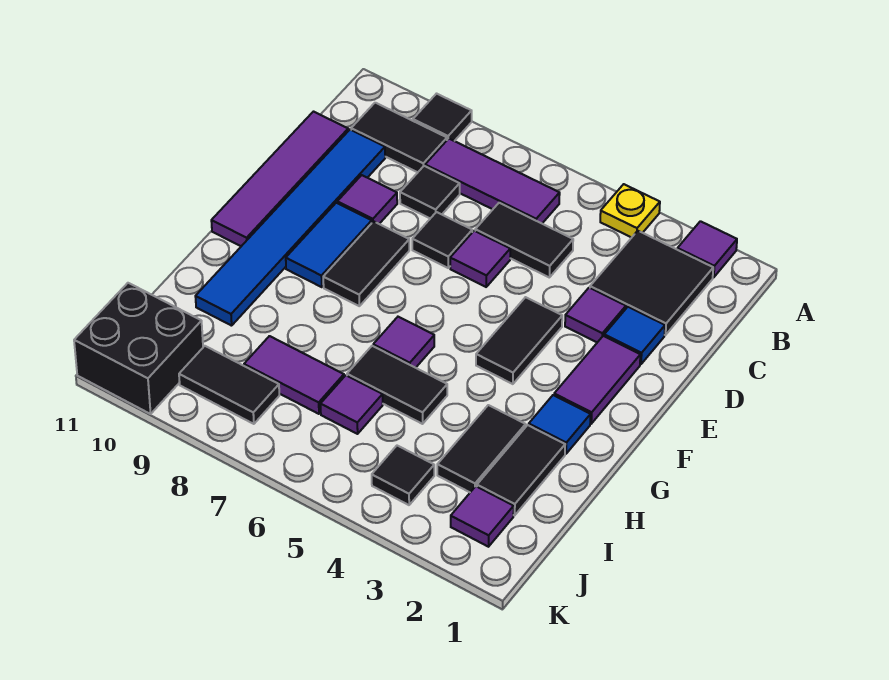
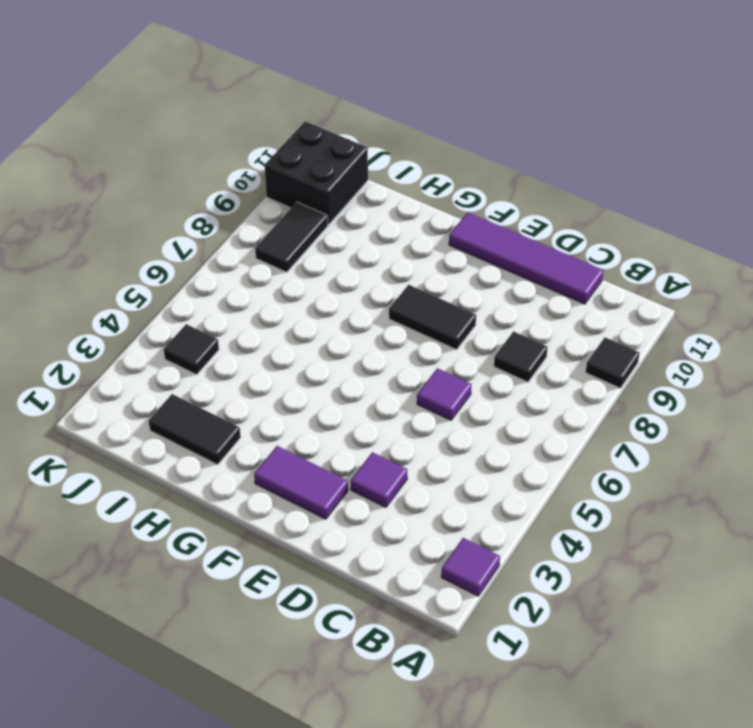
none -> yellow 1x1 plate [600,184,660,238]
none -> black 2x2 tile [590,231,713,335]
none -> purple 1x3 tile [425,139,560,223]
none -> black 1x2 tile [351,103,447,172]

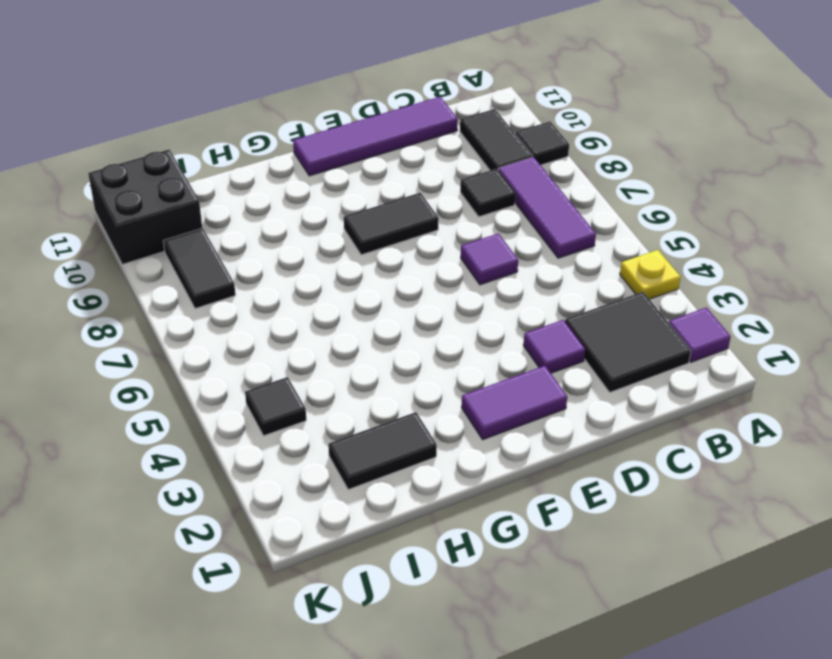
none -> black 1x2 tile [475,203,573,277]
none -> blue 1x6 tile [195,130,385,326]
none -> blue 1x1 tile [604,307,665,364]
none -> black 1x1 tile [412,212,472,268]

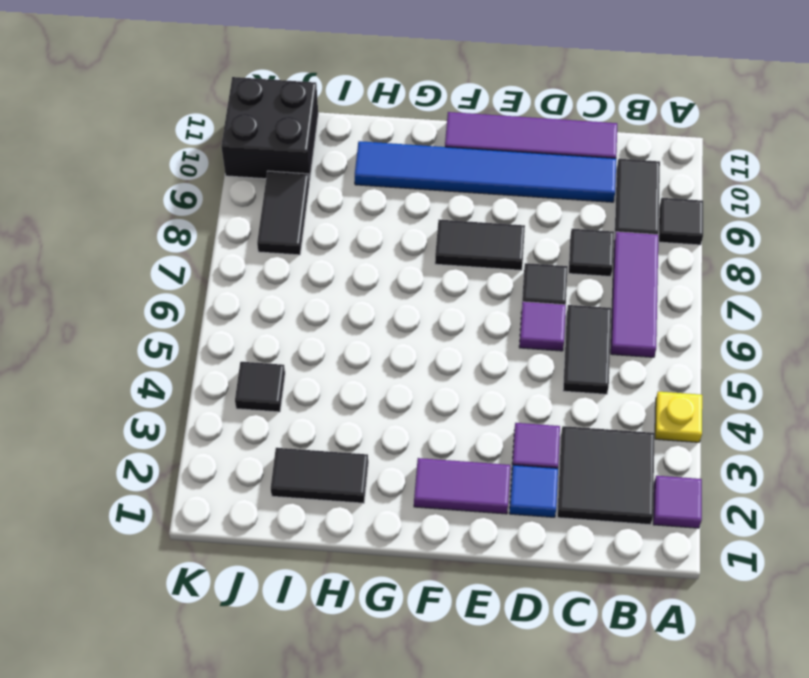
none -> purple 1x1 tile [337,175,397,224]
none -> black 1x2 tile [476,297,562,384]
none -> blue 1x2 tile [286,203,372,287]
none -> blue 1x1 tile [529,395,591,454]

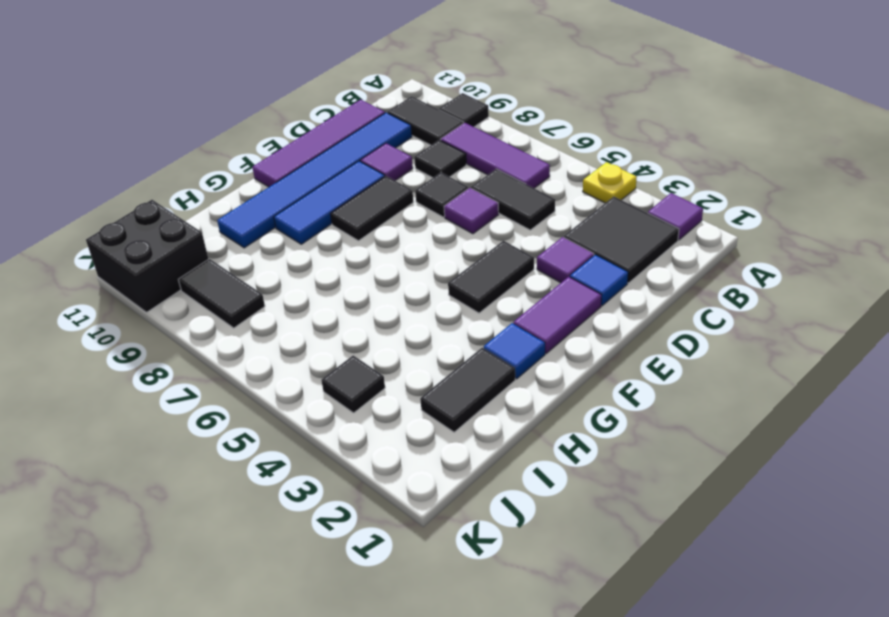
blue 1x3 tile [274,161,385,244] -> blue 1x2 tile [286,203,372,287]
none -> purple 1x1 tile [373,317,434,368]
none -> black 1x2 tile [437,405,526,492]
none -> black 1x2 tile [347,346,447,424]
none -> purple 1x1 tile [321,375,383,434]

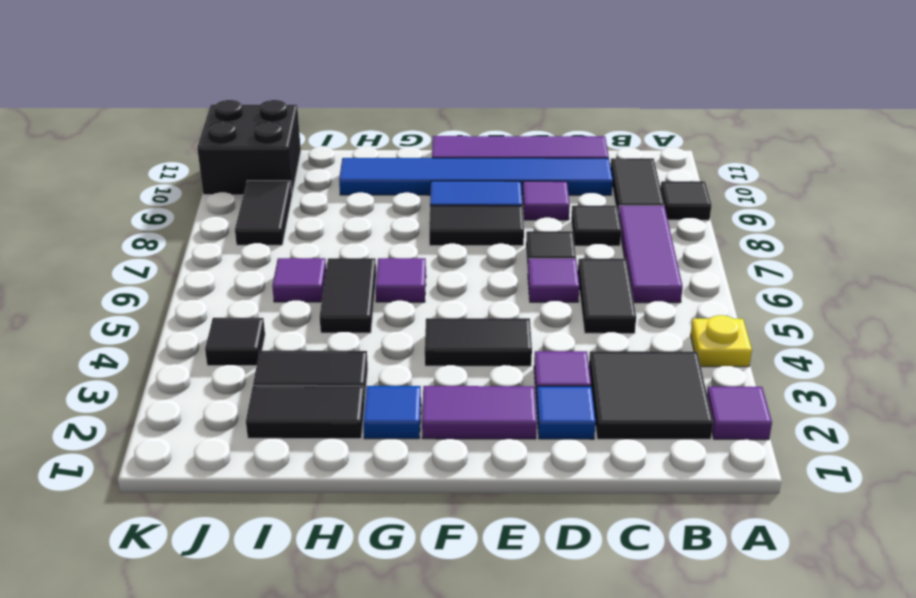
none -> purple 1x2 tile [244,336,344,414]
none -> purple 1x1 tile [451,486,514,547]

